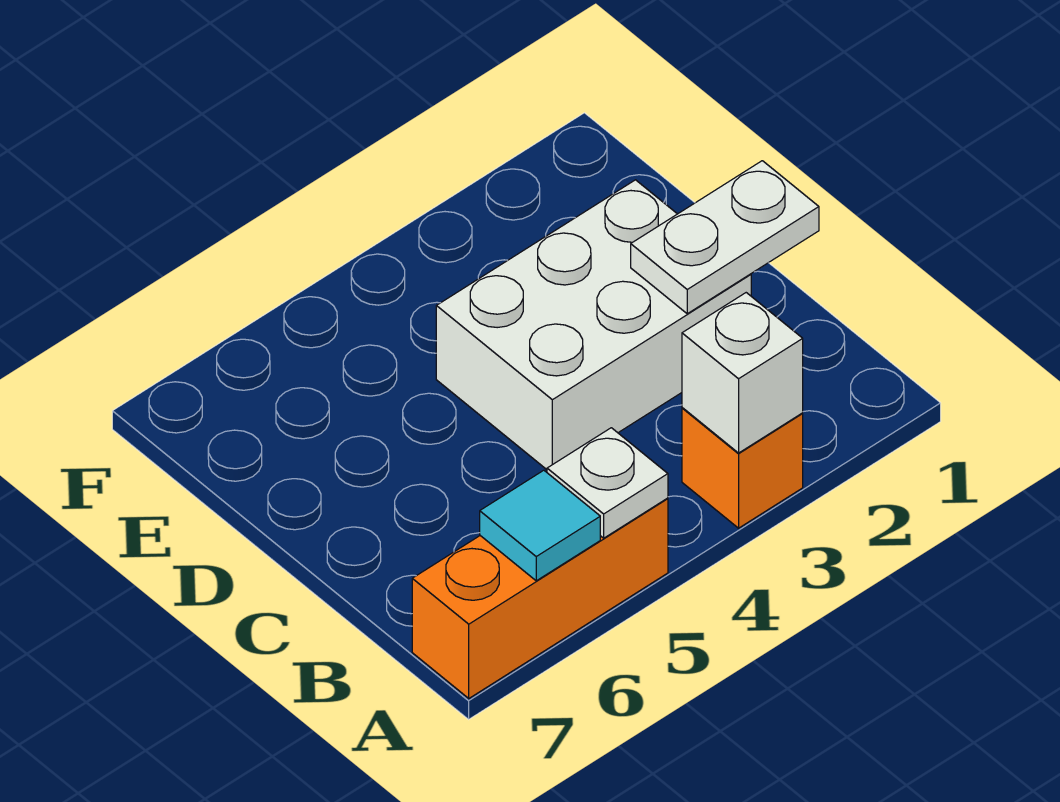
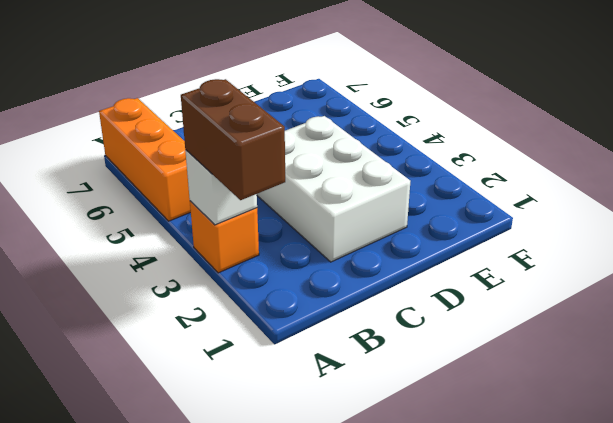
brown 1x2 brick [181,79,285,200] -> none
none -> white 1x1 plate [547,428,668,538]
none -> cyan 1x1 tile [480,470,600,581]

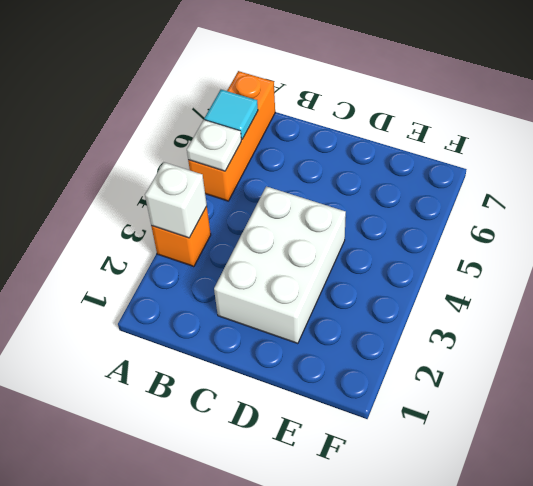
none -> white 1x2 plate [631,161,819,314]

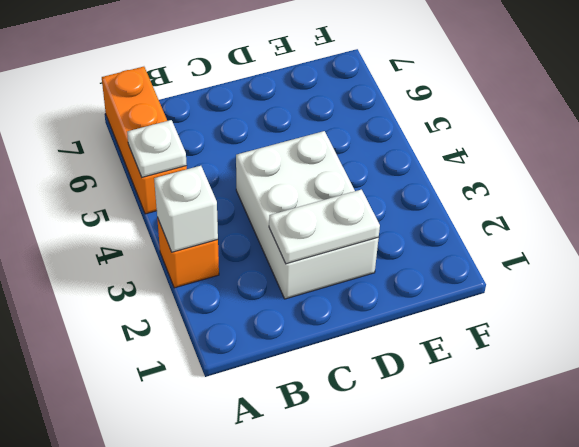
white 1x2 plate [269,190,380,264] -> white 1x2 plate turned to [631,161,819,314]
none -> cyan 1x1 tile [480,470,600,581]

